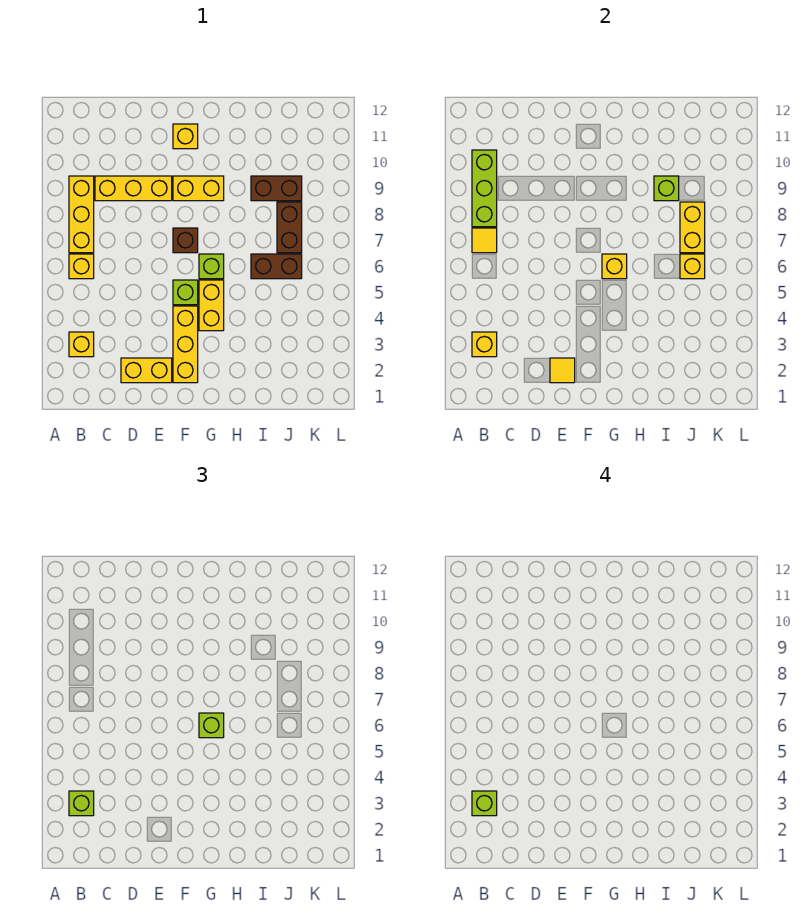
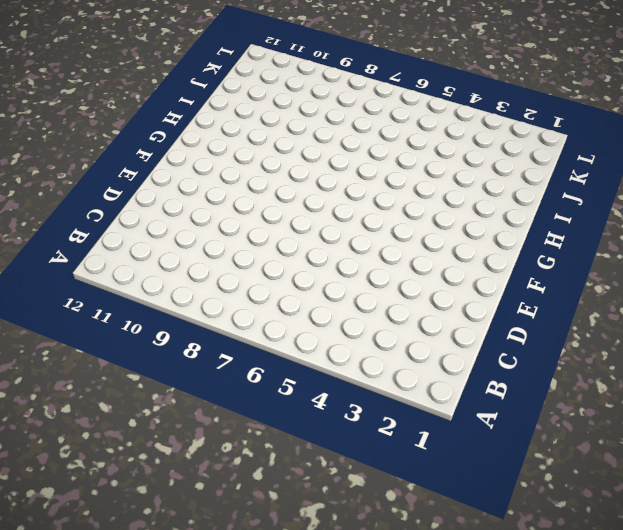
none -> yellow 1x1 brick [69,332,94,357]
none -> yellow 1x1 brick [69,254,94,279]
none -> yellow 1x3 brick [69,176,94,253]

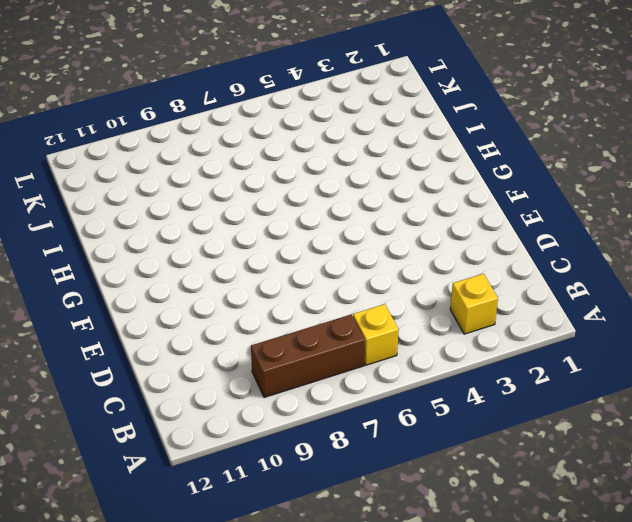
brown 1x3 brick [251,314,365,398] -> yellow 1x3 brick [69,176,94,253]
none -> yellow 1x3 brick [95,176,172,201]
none -> yellow 1x2 brick [121,358,172,383]
none -> yellow 1x3 brick [173,306,198,383]

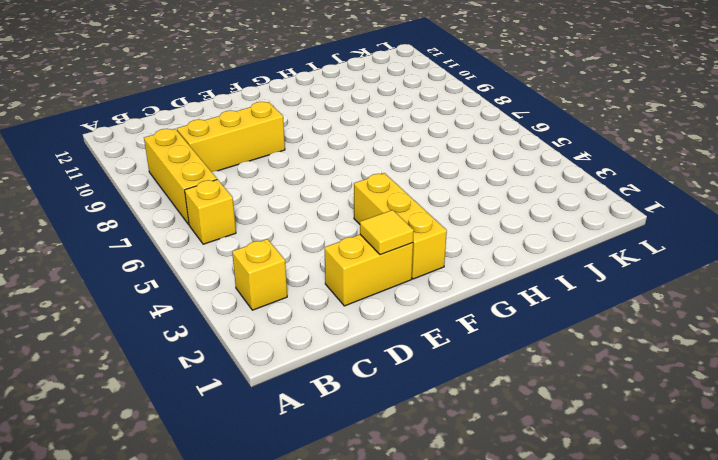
none -> lime 1x1 brick [173,280,198,305]
none -> brown 1x1 brick [173,228,198,253]
none -> yellow 1x2 brick [173,176,224,201]

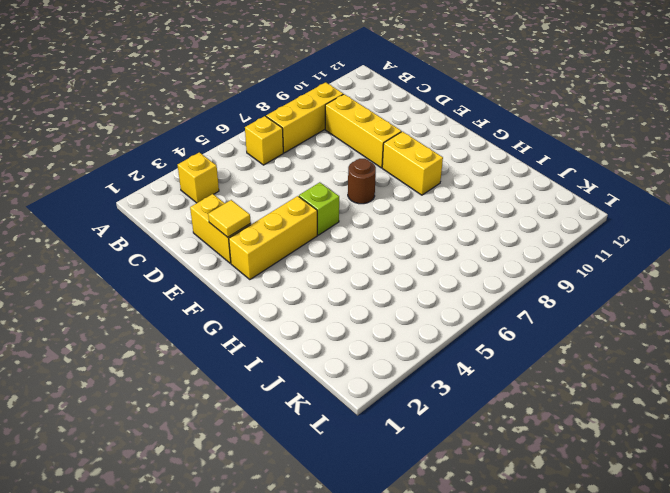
brown 1x1 round brick [348,159,376,204] -> brown 1x1 brick [173,228,198,253]
none -> yellow 1x1 brick [173,124,198,149]
none -> yellow 1x2 brick [199,280,224,331]
none -> lime 1x1 brick [199,254,224,279]

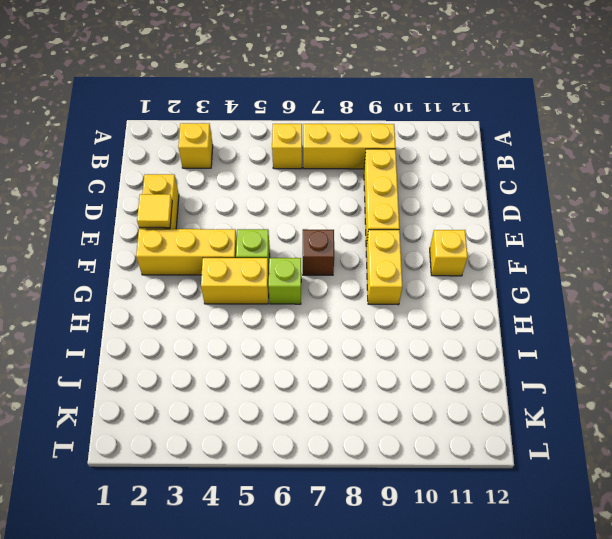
none -> brown 1x2 brick [251,254,302,279]
none -> brown 1x2 brick [251,176,302,201]
none -> brown 1x2 brick [277,202,302,253]

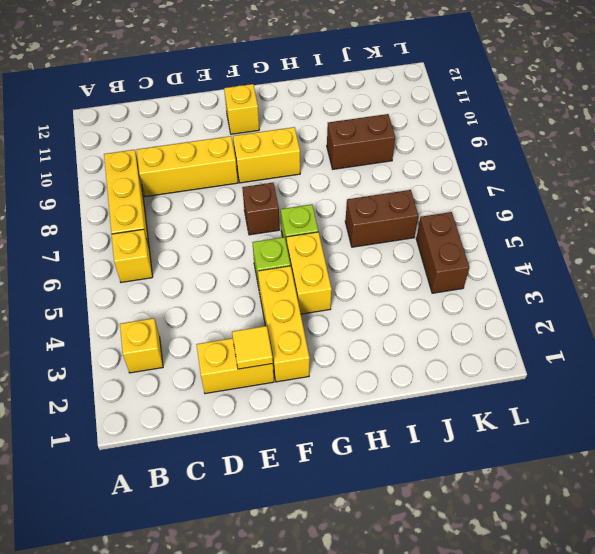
brown 1x2 brick [416,212,469,293] -> brown 1x2 brick moved to [277,202,302,253]
none -> yellow 1x1 brick [472,332,497,357]
none -> yellow 1x1 tile [472,228,497,253]
none -> lime 1x3 brick [472,150,497,227]

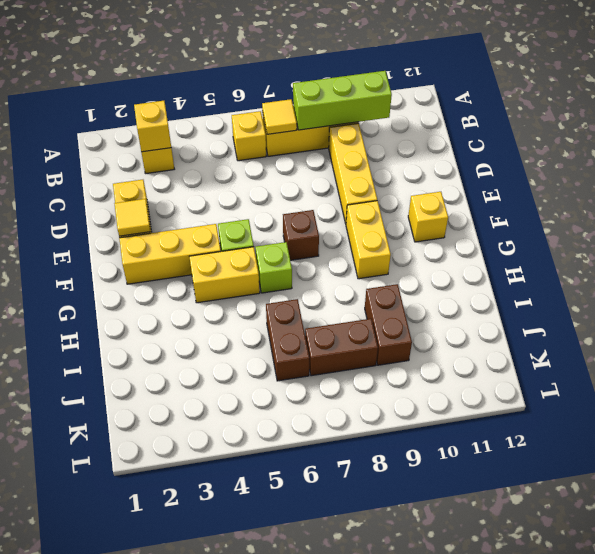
none -> yellow 1x1 brick [602,254,627,279]
none -> lime 1x1 brick [654,176,679,201]
none -> yellow 1x1 brick [680,254,705,279]

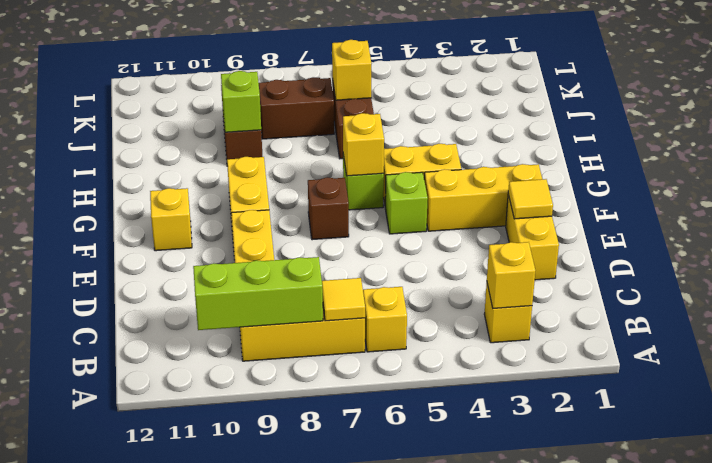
none -> yellow 1x2 brick [680,202,705,253]
none -> lime 1x1 brick [69,791,94,816]
none -> lime 1x1 brick [199,713,224,738]

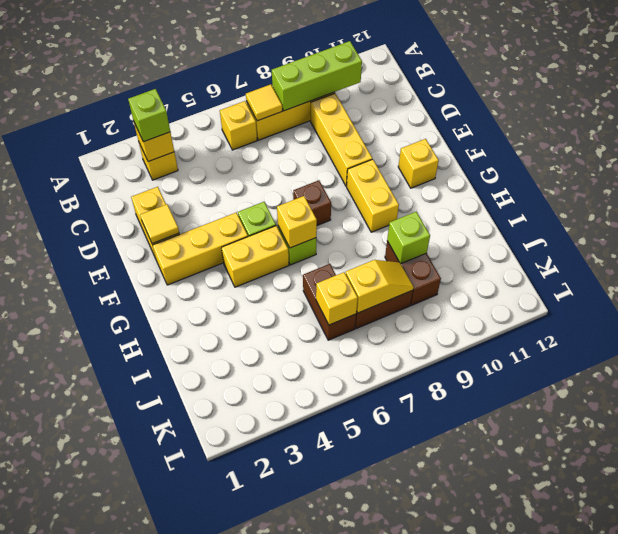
yellow 1x2 slope [346,260,414,313] -> yellow 1x2 brick [680,202,705,253]
none -> lime 1x1 brick [199,713,224,738]
none -> lime 1x1 brick [472,791,497,816]

